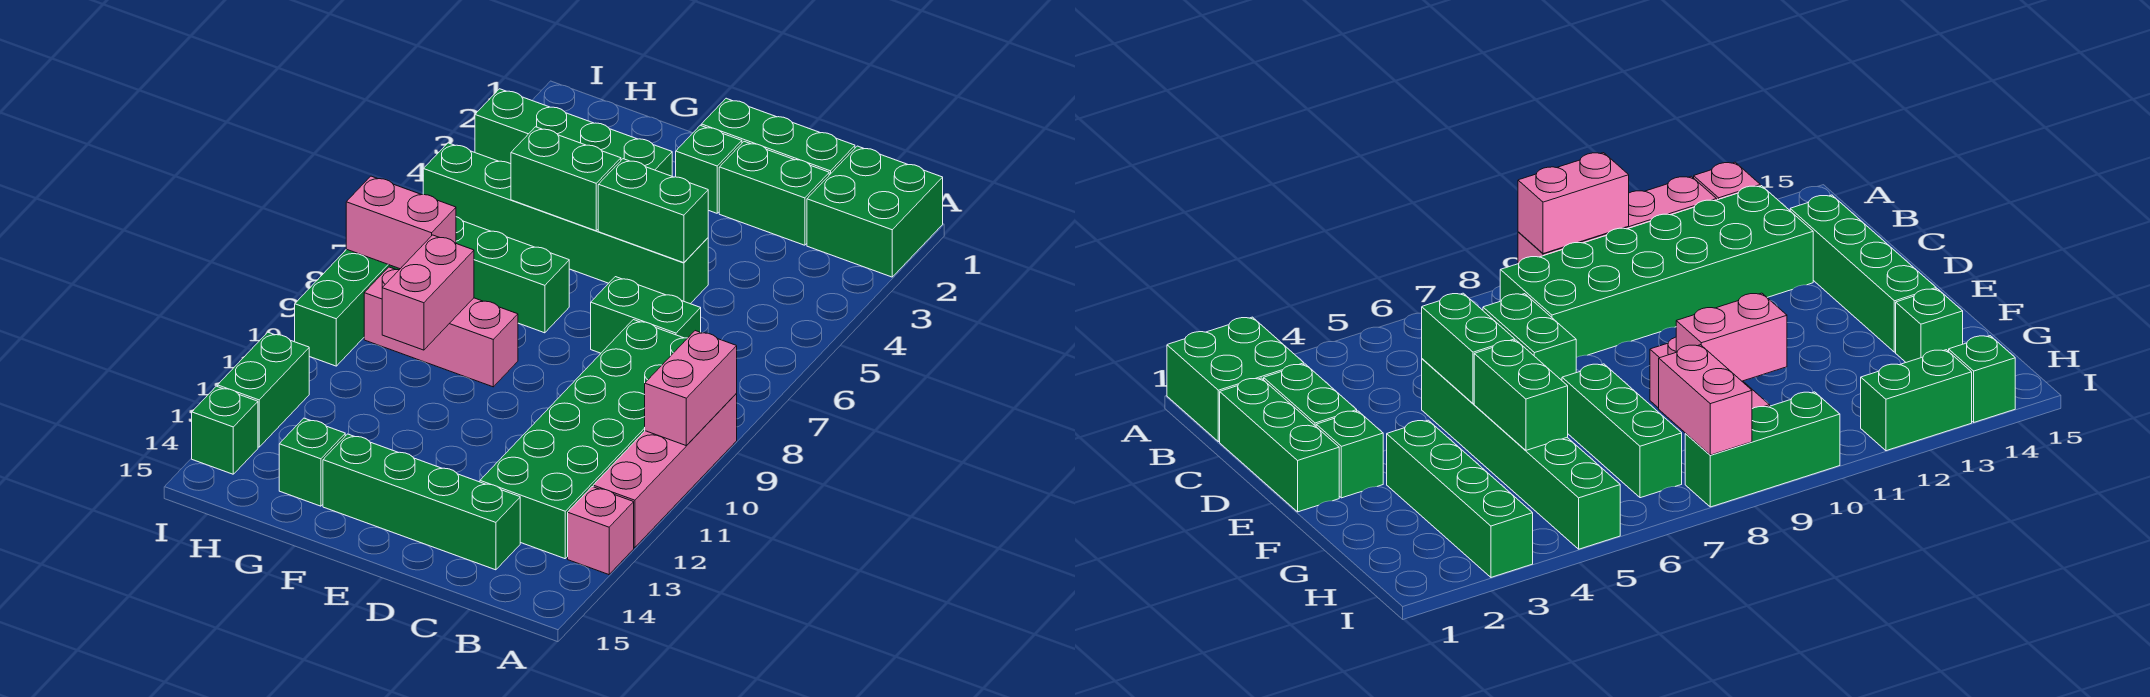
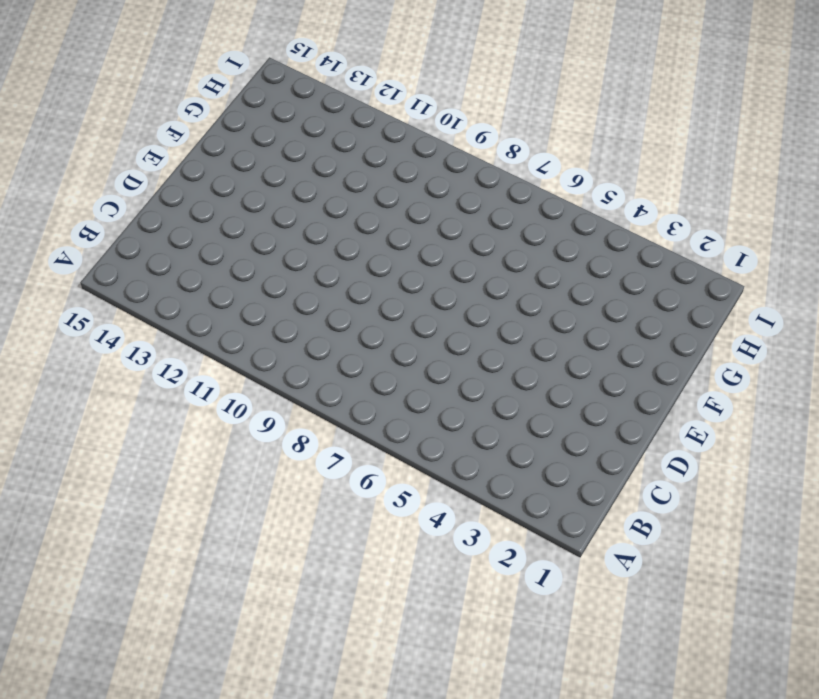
none -> green 2x2 brick [807,146,943,277]
none -> pink 1x4 brick [593,394,737,548]
none -> pink 1x1 brick [568,487,634,575]

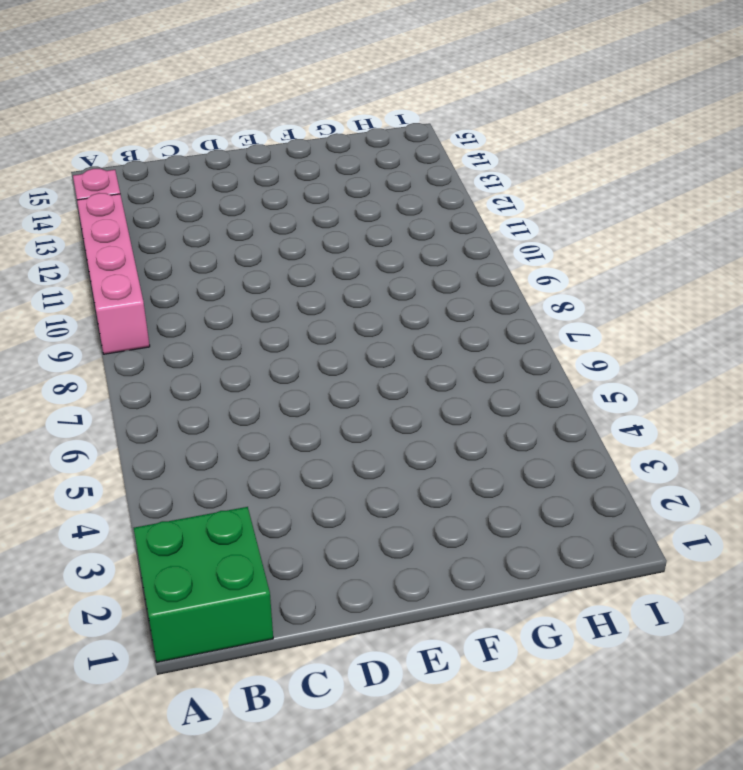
none -> green 2x6 brick [480,320,687,559]
none -> green 1x3 brick [701,98,855,175]
none -> green 1x2 brick [719,141,829,245]

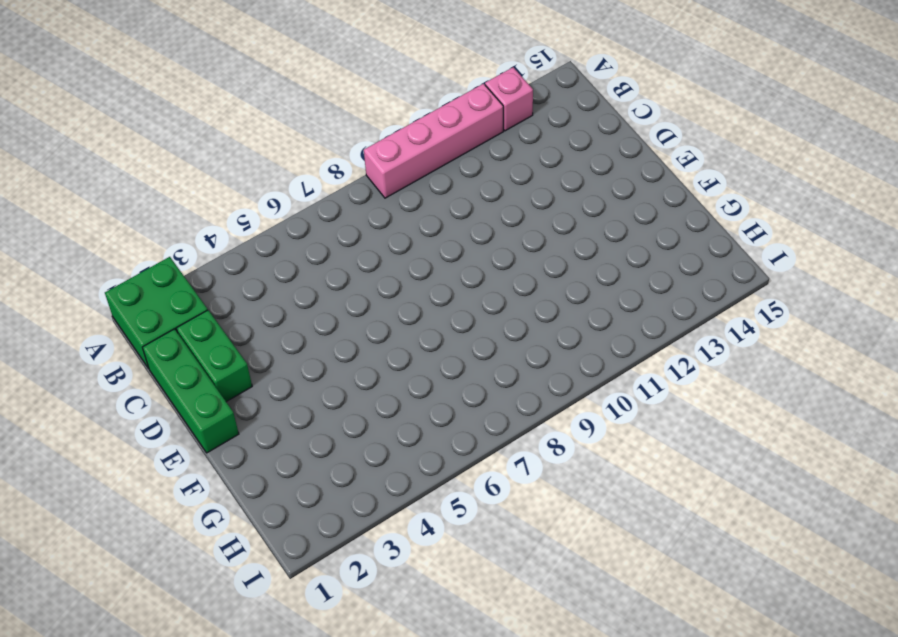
none -> green 2x6 brick [480,320,687,559]
none -> green 1x2 brick [591,277,701,353]
none -> green 1x4 brick [323,434,520,570]

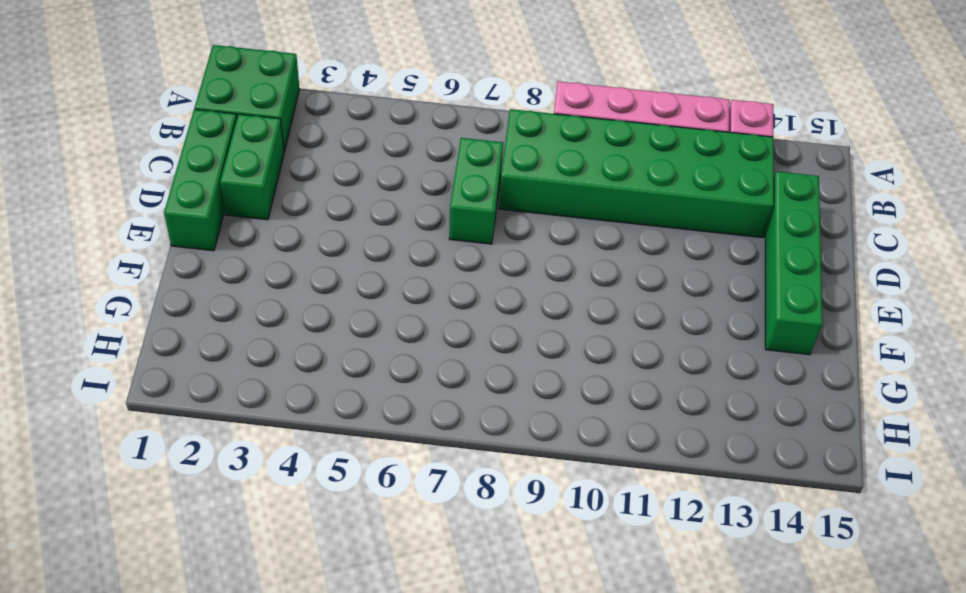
none -> green 1x6 brick [423,143,708,304]
none -> green 1x1 brick [676,125,742,213]
none -> green 1x4 brick [475,89,672,176]

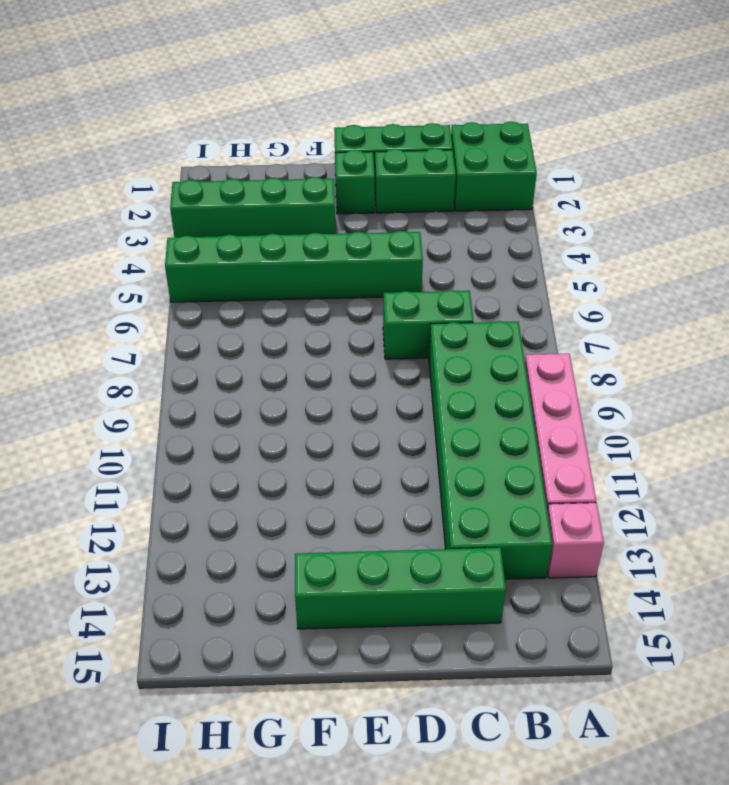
none -> green 1x3 brick [456,217,569,333]
none -> pink 1x3 brick [364,267,518,387]
none -> green 1x1 brick [279,418,345,506]

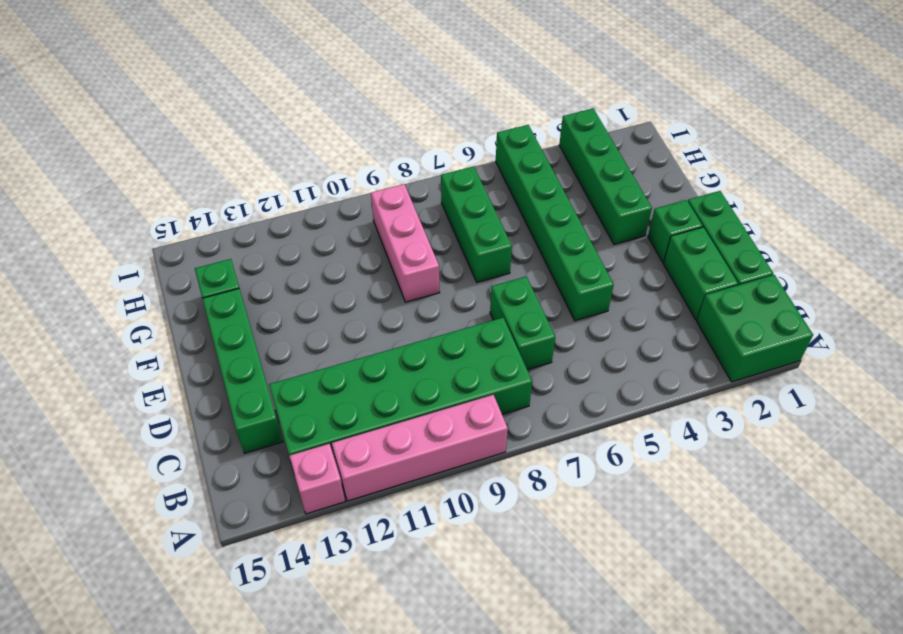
none -> green 1x3 brick [295,249,400,366]
none -> green 1x2 brick [218,332,309,447]
none -> green 1x1 brick [192,386,258,474]

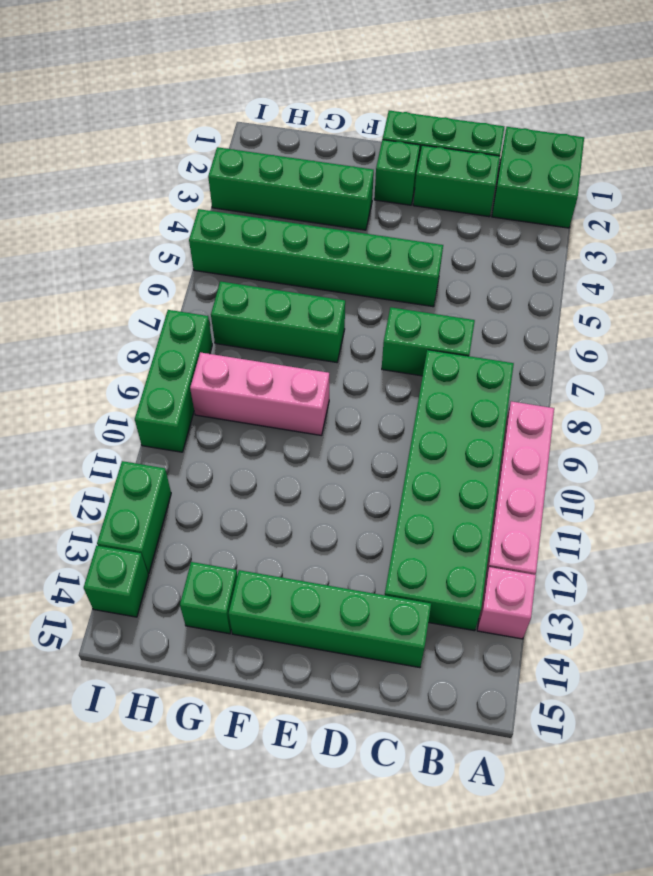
none -> pink 1x2 brick [645,331,737,446]
none -> green 1x2 brick [598,159,708,263]
none -> green 1x2 brick [511,127,621,231]

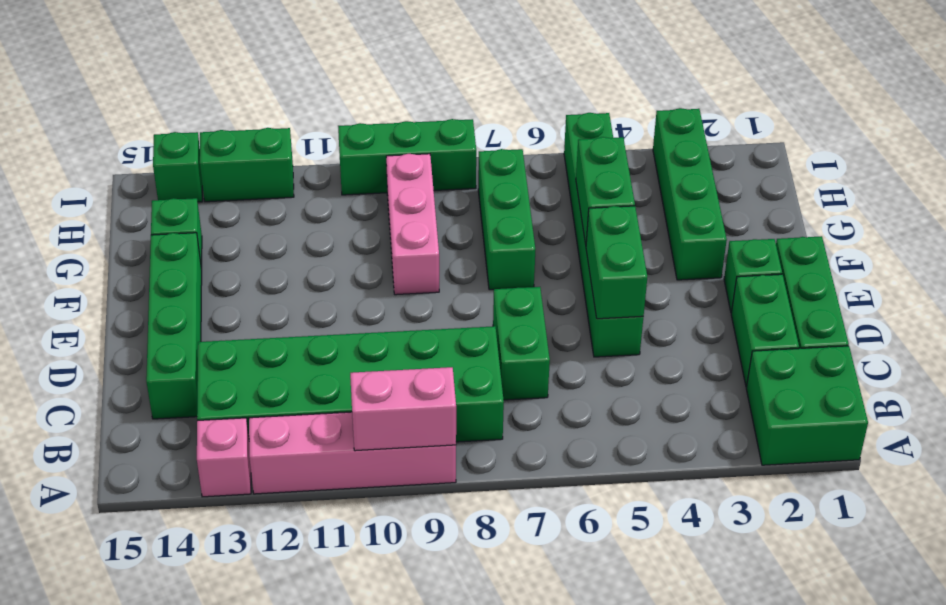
none -> pink 1x2 brick [382,235,474,350]
none -> pink 1x2 brick [346,176,456,269]

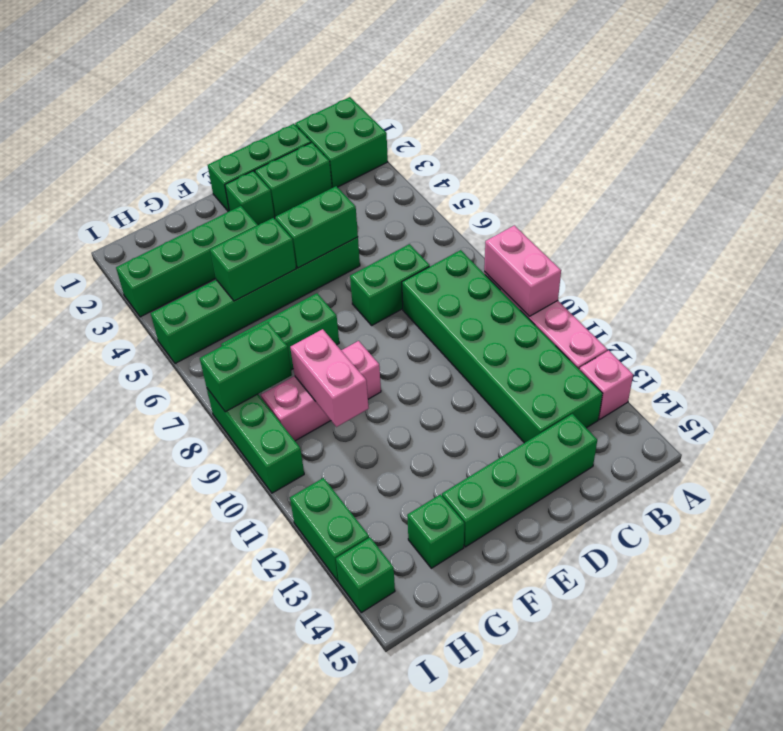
green 1x2 brick [200,322,292,412] -> pink 1x2 brick [346,176,456,269]

